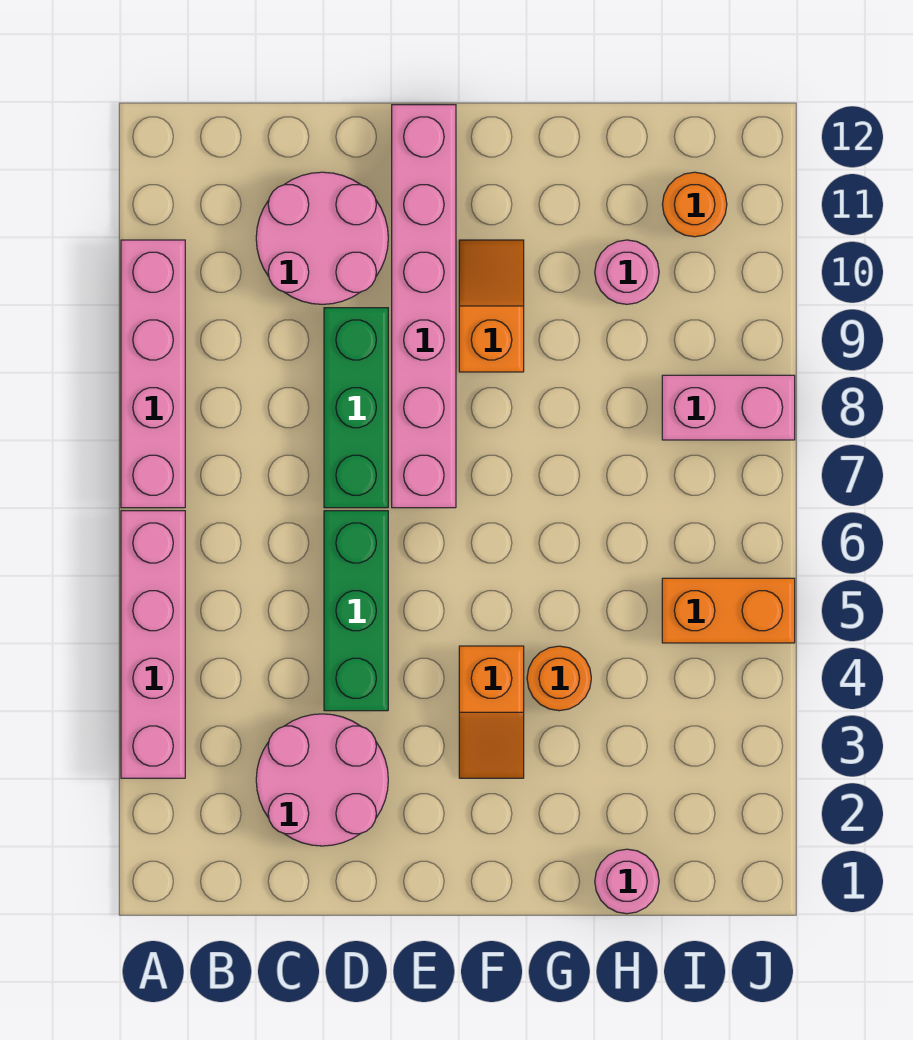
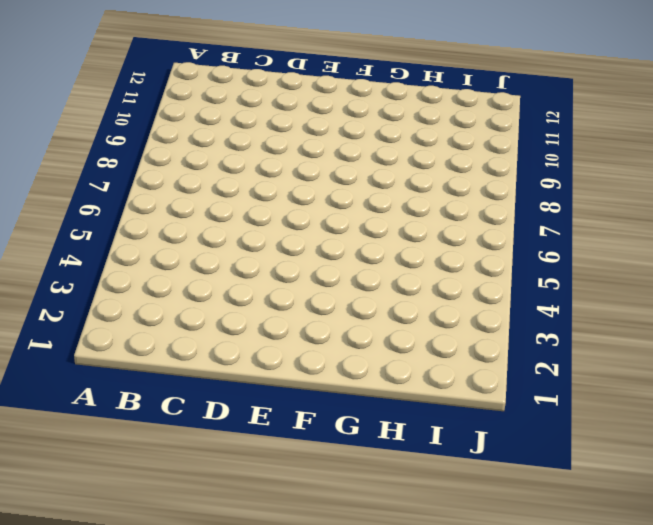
none -> pink 1x4 brick [121,511,185,778]
none -> pink 1x4 brick [121,240,185,508]
none -> pink 2x2 round brick [256,714,388,846]

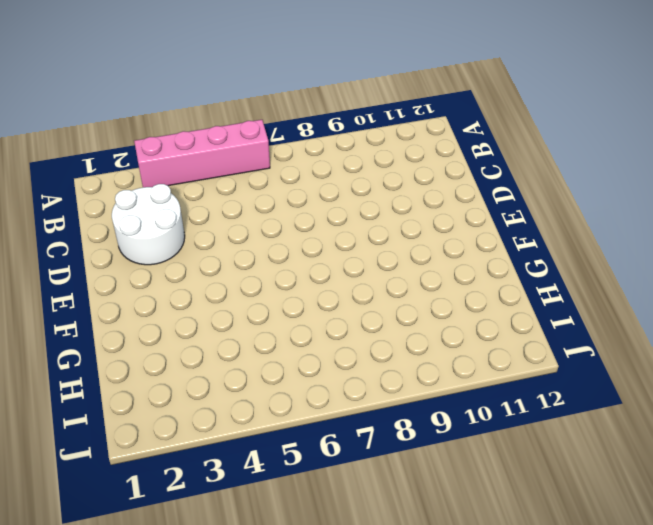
white 2x2 round brick [112,184,185,265] -> pink 2x2 round brick [256,714,388,846]
none -> pink 1x4 brick [121,240,185,508]
none -> pink 2x2 round brick [256,172,388,304]
none -> green 1x3 brick [324,511,388,711]

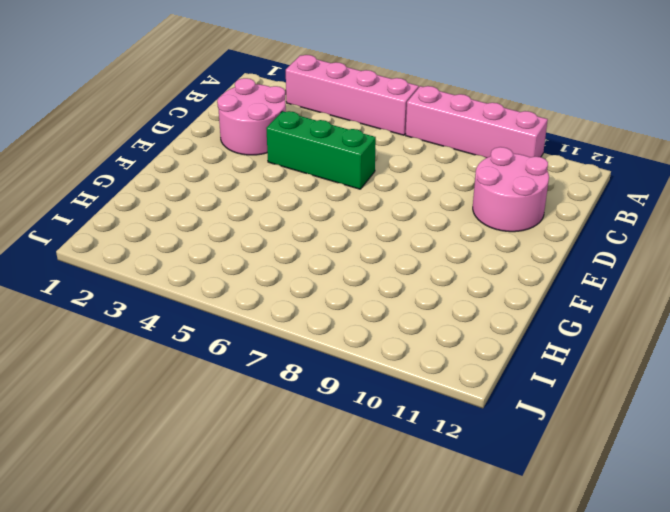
none -> green 1x3 brick [324,308,388,508]
none -> pink 1x6 brick [392,105,456,508]
none -> orange 1x2 slope [459,646,524,778]

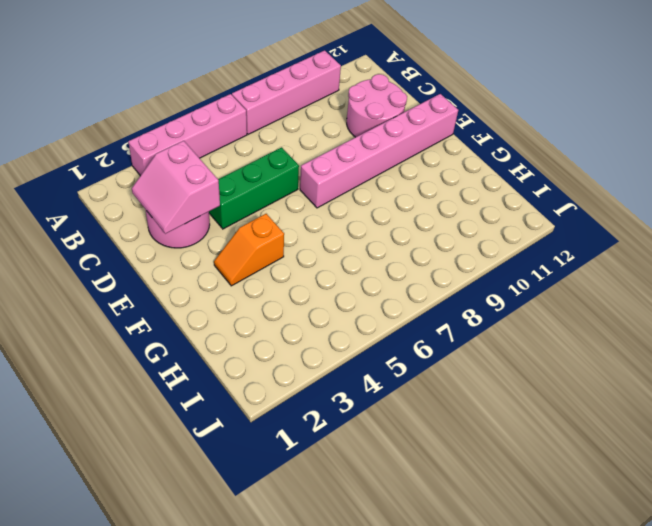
pink 2x2 slope [132,141,220,234] -> none
none -> green 1x3 brick [324,308,388,508]
none -> orange 1x2 slope [459,240,524,372]
none -> orange 1x1 round brick [527,646,591,711]

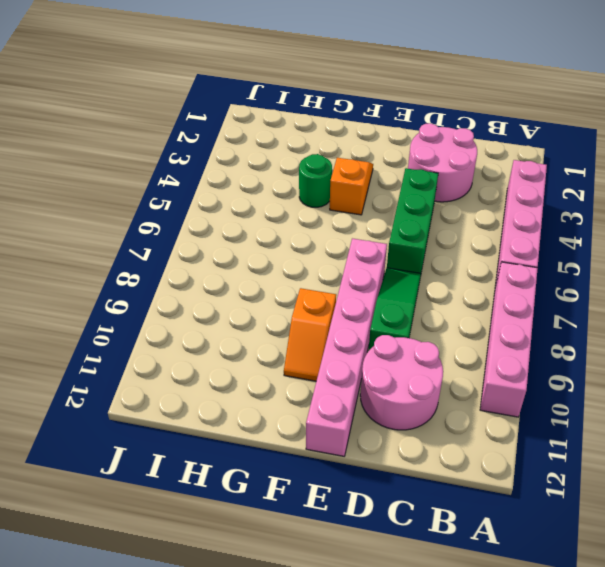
green 1x3 slope [368,268,421,351] -> green 1x3 brick [324,308,388,508]
green 1x1 round brick [299,154,332,207] -> orange 1x1 round brick [527,646,591,711]
none -> pink 1x1 round brick [595,849,659,914]
none -> pink 1x1 round brick [595,240,659,304]
none -> orange 1x2 brick [662,578,795,643]

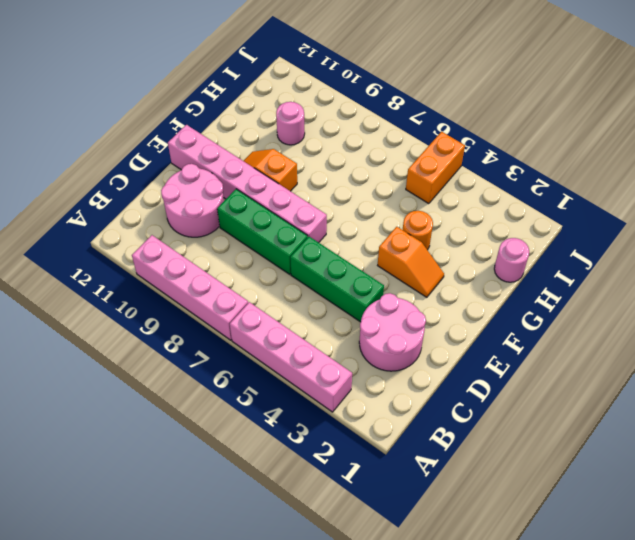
none -> pink 1x2 brick [662,375,795,440]
none -> orange 1x1 round brick [662,172,727,237]

